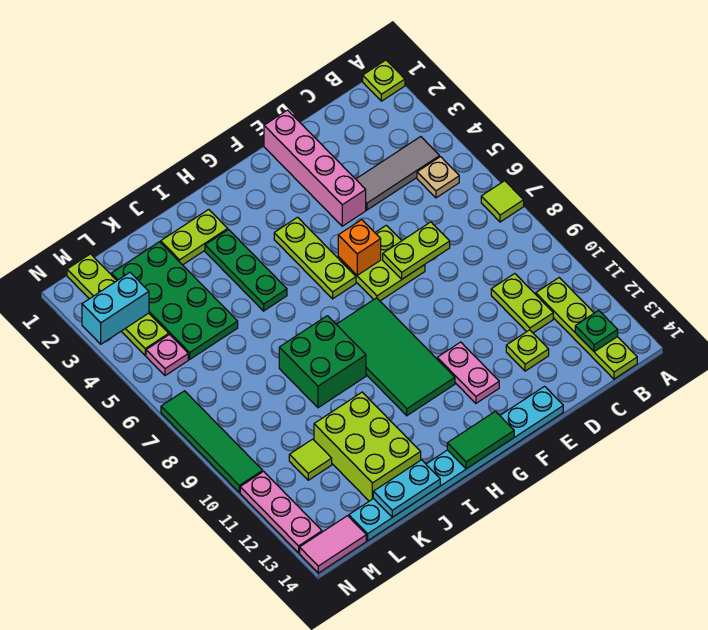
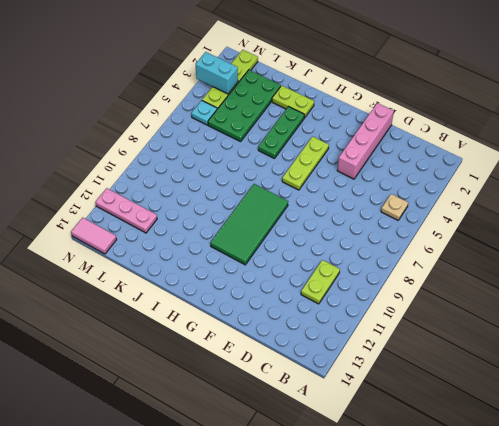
pink 1x3 plate [95,188,157,233] -> pink 1x3 plate turned to [240,471,322,553]
cyan 1x1 plate [191,100,217,125] -> pink 1x1 plate [146,335,188,376]
none -> lime 1x1 plate [363,60,405,101]
none -> lime 1x1 tile [481,181,524,222]
none -> grey 1x3 tile [356,137,440,210]
none -> lime 1x4 plate [536,278,637,379]

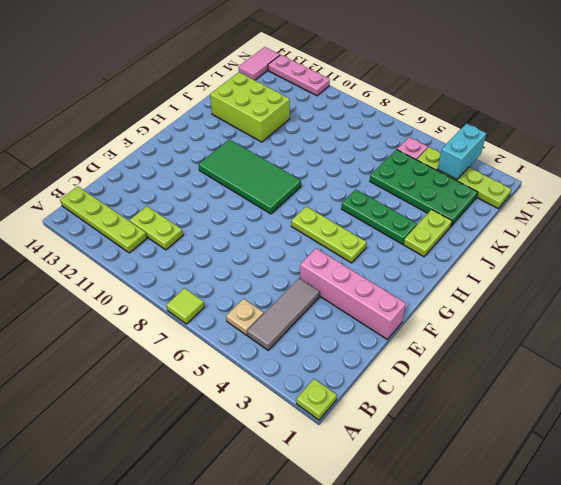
none -> lime 1x1 plate [506,330,549,371]
none -> lime 2x2 plate [338,225,425,301]
none -> cyan 1x8 plate [349,386,563,541]
none -> pink 1x2 plate [437,342,499,403]

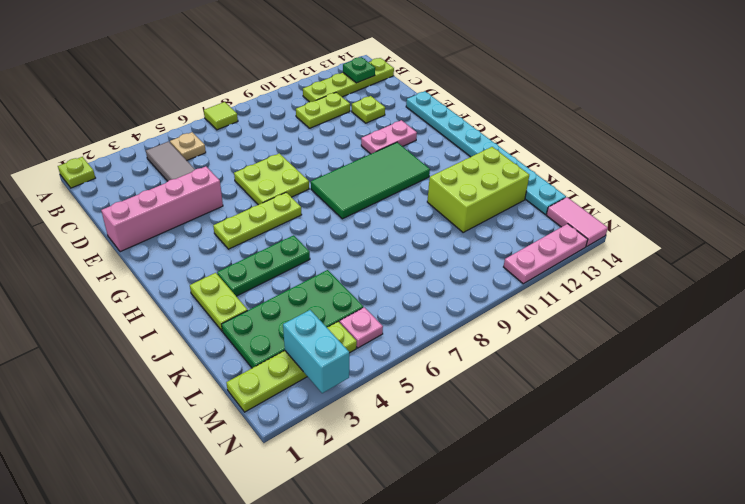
none -> green 2x2 brick [279,316,366,408]
none -> lime 1x1 tile [289,439,332,480]
none -> green 1x4 tile [161,391,263,492]
none -> lime 1x2 plate [383,222,450,279]

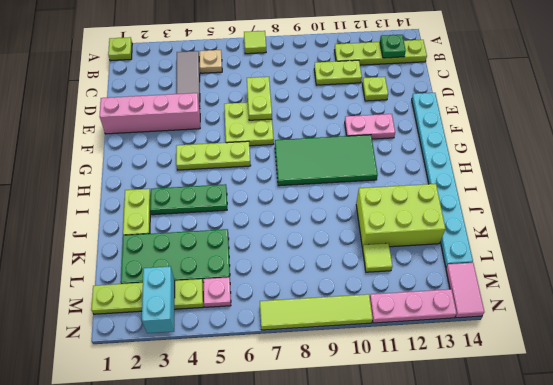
lime 1x4 tile [260,294,373,330] -> green 1x4 tile [161,391,263,492]
none -> green 2x2 brick [279,316,366,408]
none -> orange 1x1 brick [338,220,381,275]
none -> green 1x2 tile [447,411,514,469]
none -> cyan 1x2 plate [373,460,440,517]

